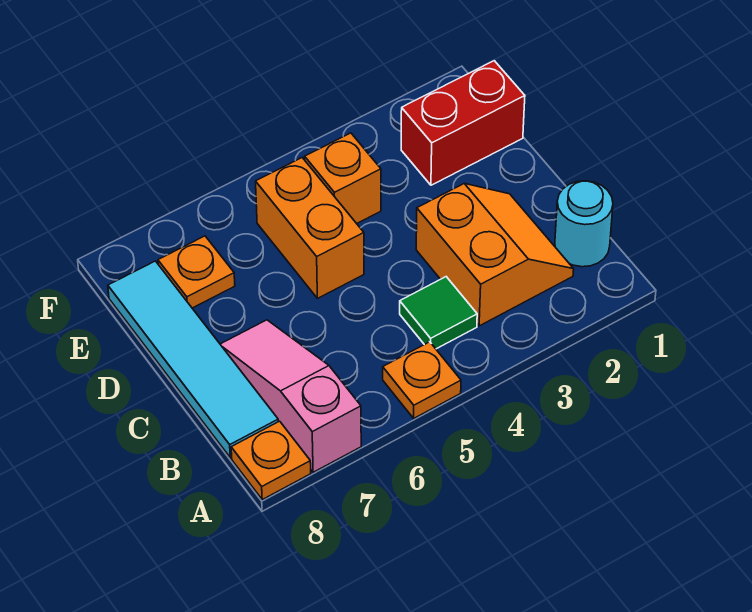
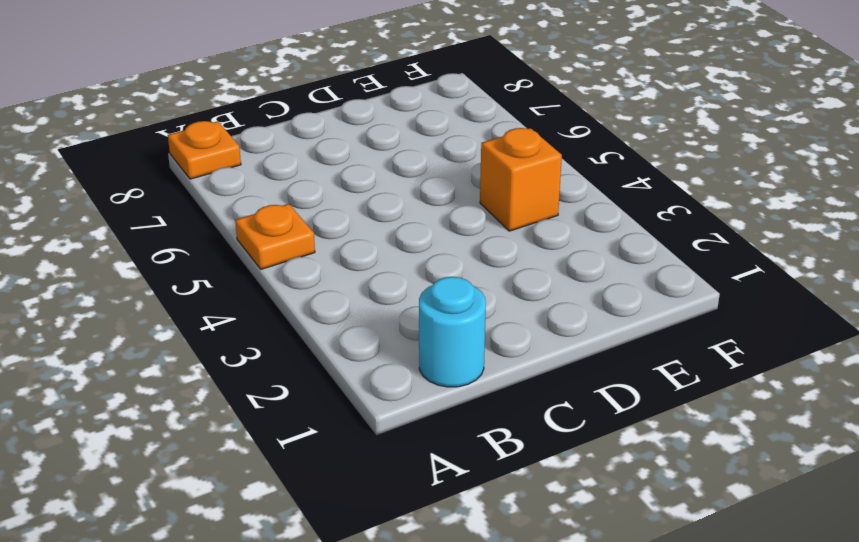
none -> pink 1x3 slope [220,320,361,472]
none -> orange 2x2 slope [416,184,574,326]

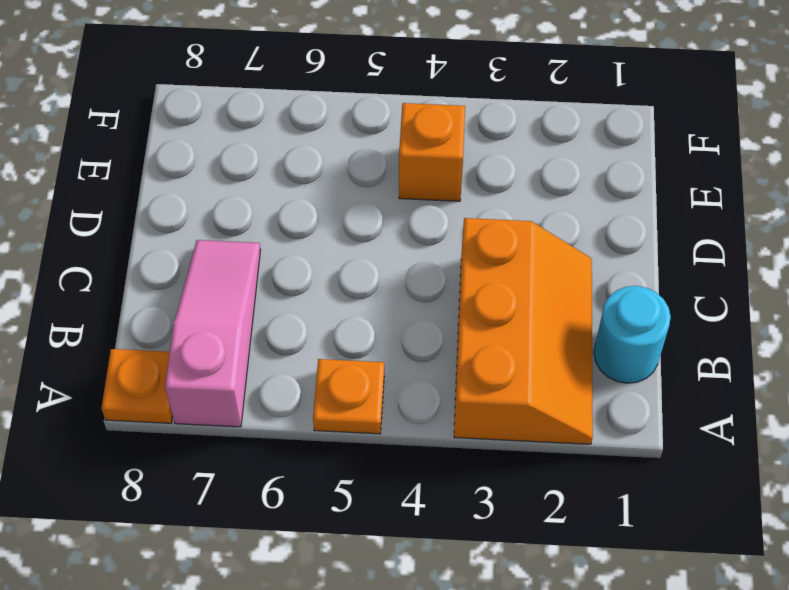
orange 2x3 slope [454,218,593,444] -> orange 2x2 slope [416,184,574,326]
none -> green 1x1 tile [400,277,477,349]
none -> cyan 1x4 tile [108,261,278,458]

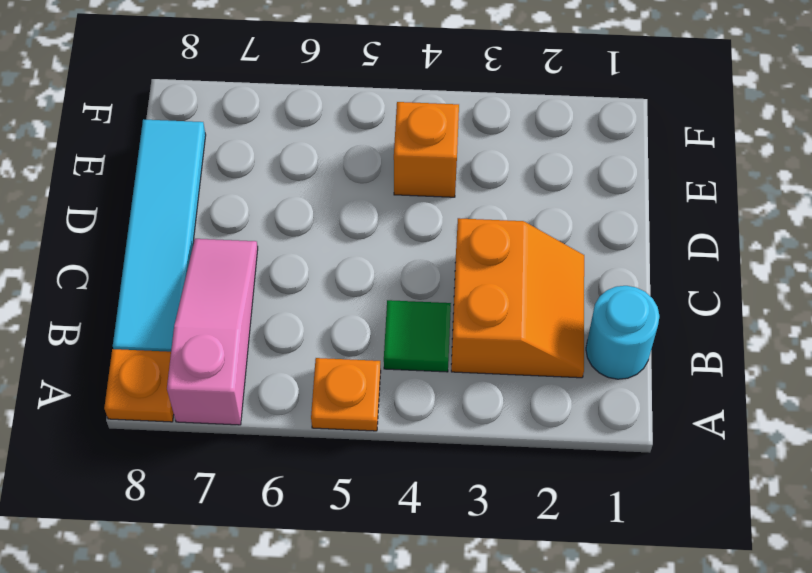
none -> orange 1x2 brick [256,158,364,299]
none -> red 1x2 brick [401,61,525,185]

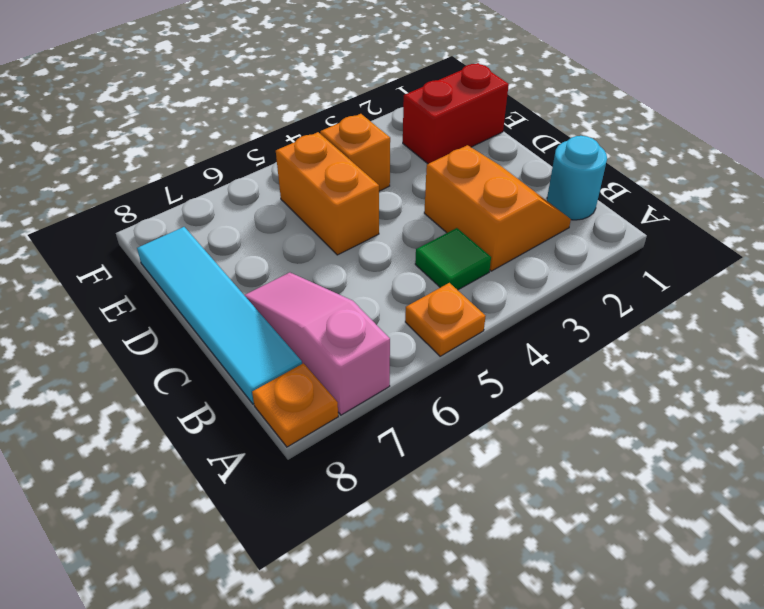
none -> orange 1x1 plate [158,236,235,308]

